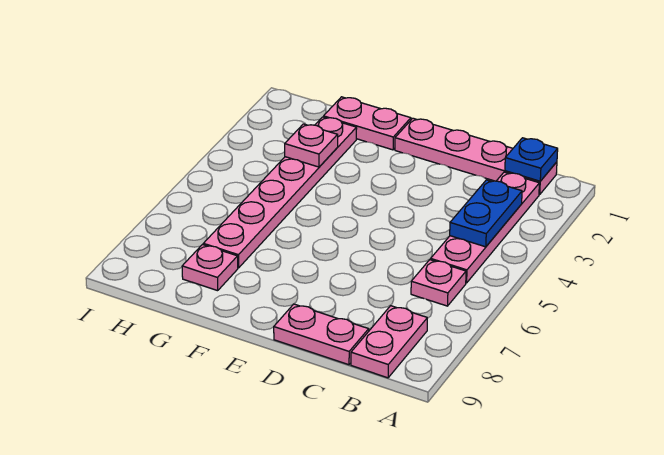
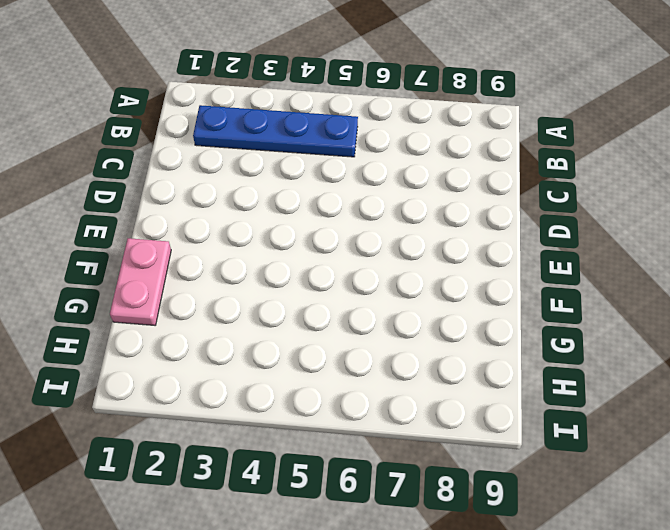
blue 1x4 plate [193,105,358,157] -> pink 1x4 plate [431,172,539,283]
none -> pink 1x4 plate [395,118,557,195]
none -> pink 1x1 plate [411,260,466,306]

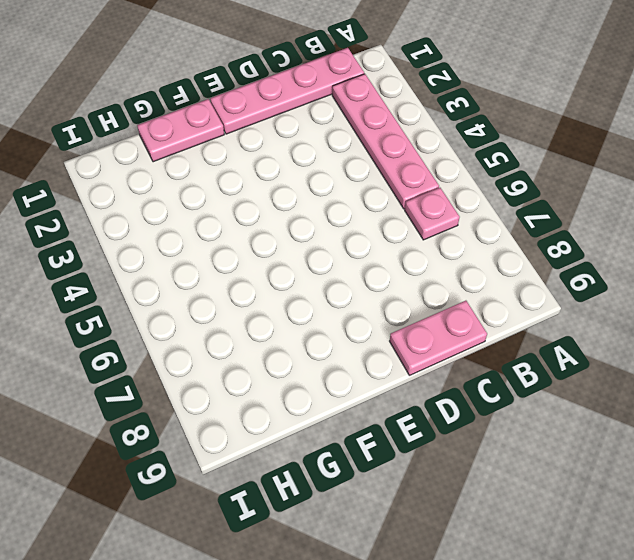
none -> pink 1x2 plate [351,306,427,378]
none -> pink 1x6 plate [203,117,357,268]

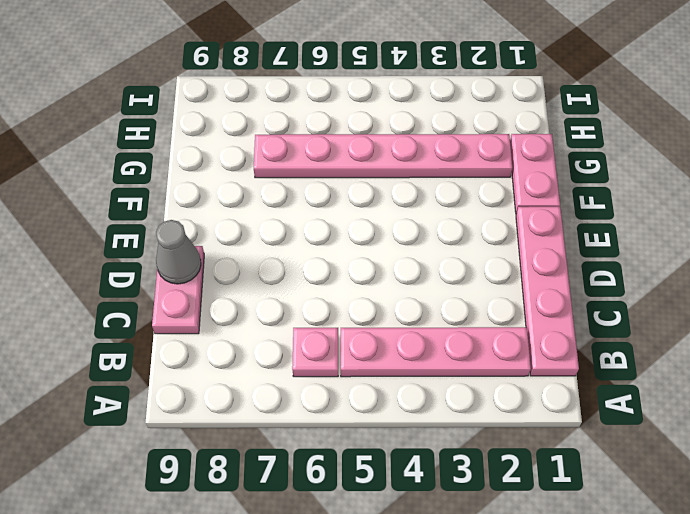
grey 1x1 cone [156,220,201,284] -> none
none -> pink 1x2 plate [351,306,427,378]
none -> pink 1x1 plate [182,245,238,291]

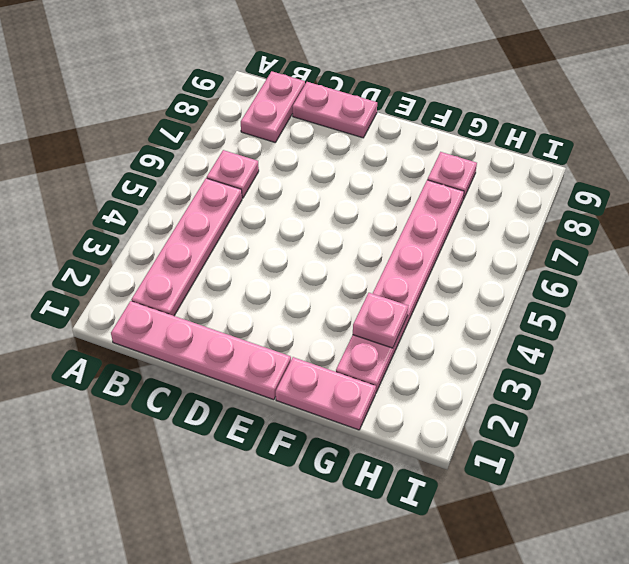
none -> blue 1x1 plate [505,138,558,181]
none -> blue 1x2 plate [450,180,522,247]

